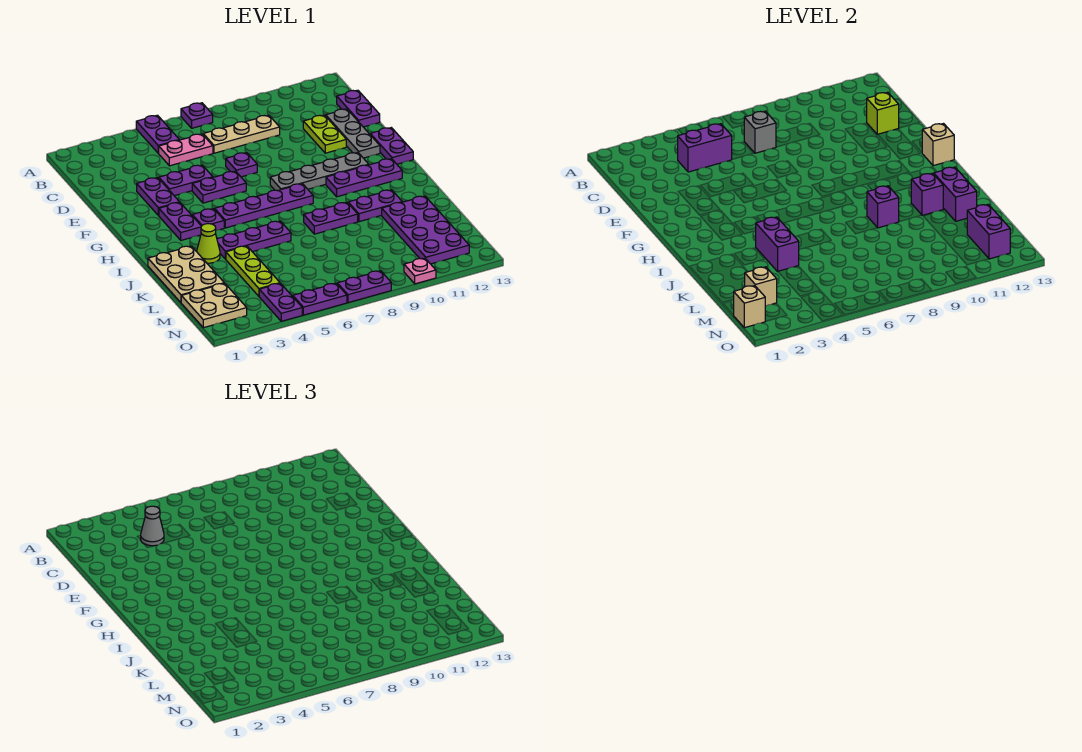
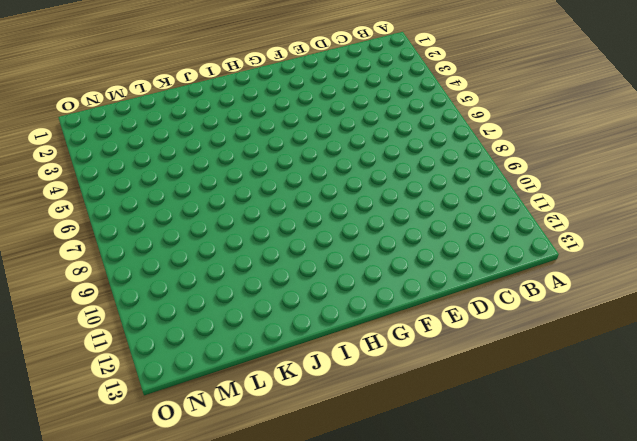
none -> purple 1x2 plate [136,115,179,153]
none -> purple 1x1 plate [181,103,213,128]
none -> pink 1x2 plate [159,134,213,166]
none -> tan 1x3 plate [203,115,280,153]

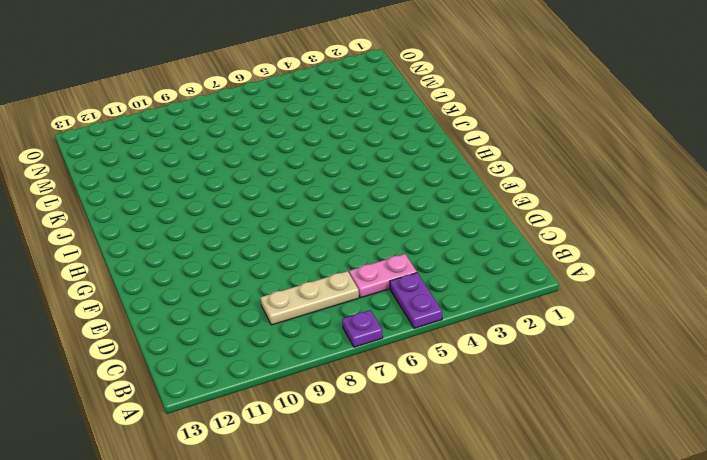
none -> purple 1x2 plate [337,90,380,127]
none -> lime 1x2 plate [303,115,346,153]
none -> grey 1x3 plate [326,109,380,158]
none -> purple 1x2 plate [137,178,180,216]

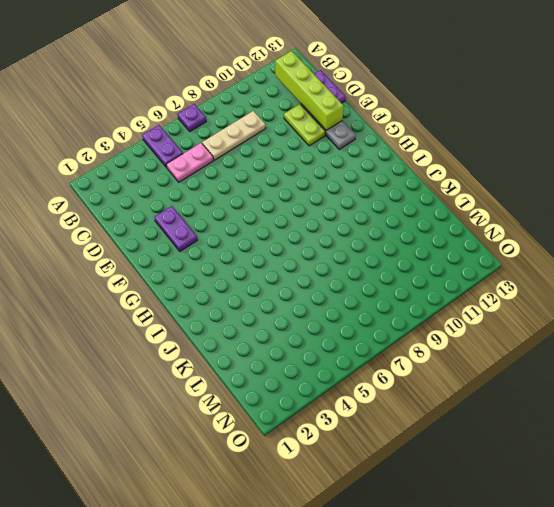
lime 1x4 brick [275,51,344,130] -> lime 1x1 brick [867,92,899,134]
none -> purple 1x2 plate [159,165,213,196]
none -> purple 1x1 plate [226,153,257,177]
none -> purple 1x2 plate [192,171,246,203]
none -> purple 1x2 plate [370,128,413,164]

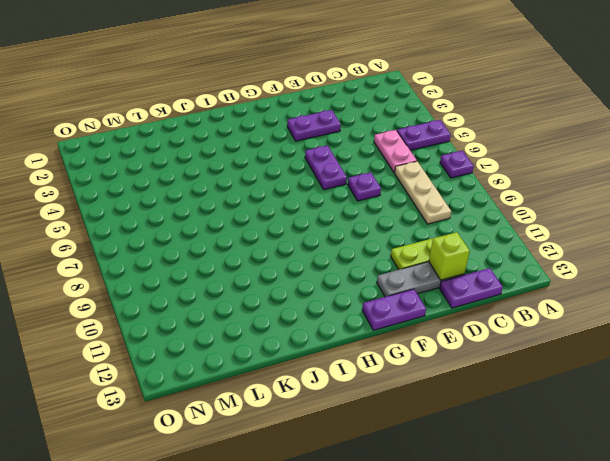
none -> purple 1x2 plate [159,165,213,196]
none -> purple 1x2 plate [159,203,201,240]
none -> grey 1x4 plate [270,153,369,191]
none -> purple 1x1 plate [192,209,224,230]

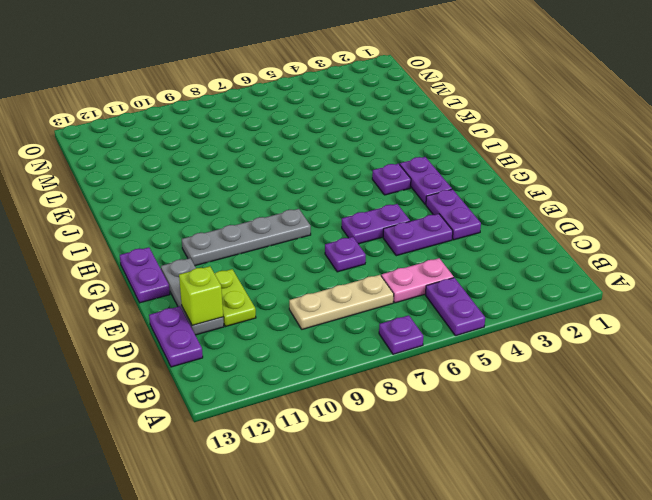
none -> purple 1x4 plate [215,184,313,228]
none -> purple 1x3 plate [326,159,402,197]
none -> tan 2x3 plate [148,246,224,302]
none -> lime 1x1 cone [197,224,220,263]

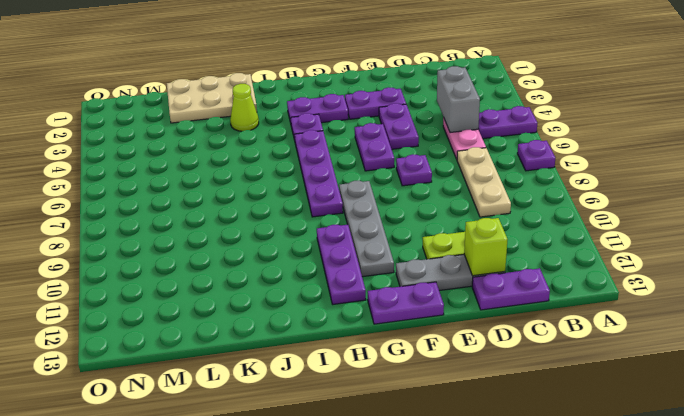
grey 1x2 brick [437,66,480,133] -> purple 1x2 brick [678,124,732,172]
none -> purple 1x3 plate [217,221,291,259]
none -> purple 1x2 plate [304,202,358,234]
none -> purple 1x2 plate [348,190,402,222]
none -> lime 1x3 plate [226,246,280,296]

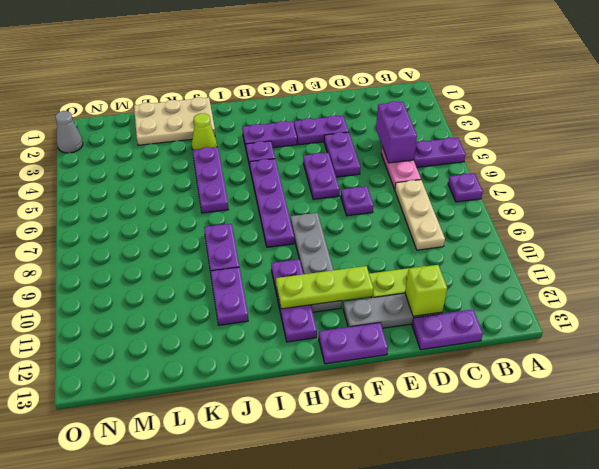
lime 1x3 plate [276,266,373,309] -> lime 1x3 plate moved to [226,246,280,296]
grey 1x1 cone [55,111,83,153] -> grey 1x1 cone moved to [141,506,164,546]
none -> purple 2x4 plate [382,196,469,264]
none -> tan 2x2 plate [181,283,247,328]
none -> purple 1x2 plate [259,283,302,321]
none -> purple 1x2 plate [293,283,347,315]

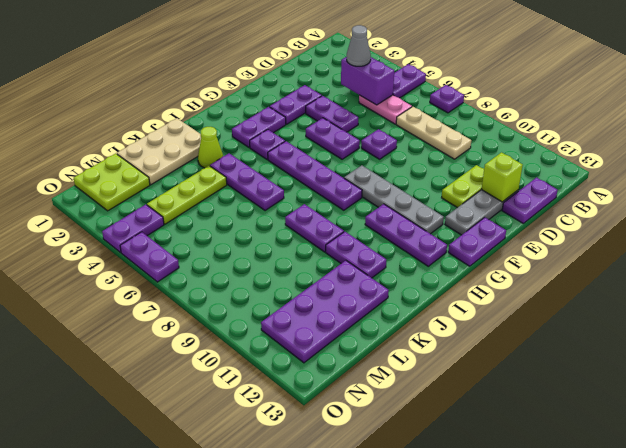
lime 2x2 plate [74,153,150,211] -> tan 2x2 plate [181,283,247,328]
none -> purple 1x2 plate [337,271,391,303]
none -> pink 1x1 plate [404,258,436,284]
none -> grey 1x1 brick [744,111,776,153]
none -> tan 1x1 brick [922,124,954,166]

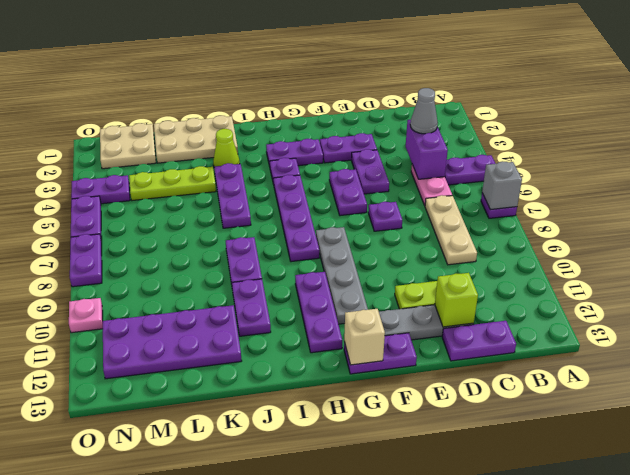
grey 1x1 brick [482,161,522,210] -> grey 1x1 brick moved to [744,111,776,153]
none -> purple 1x2 brick [756,217,799,271]
none -> purple 1x1 brick [867,186,899,228]
none -> purple 1x1 brick [911,173,943,215]
none -> purple 1x2 brick [934,167,977,221]

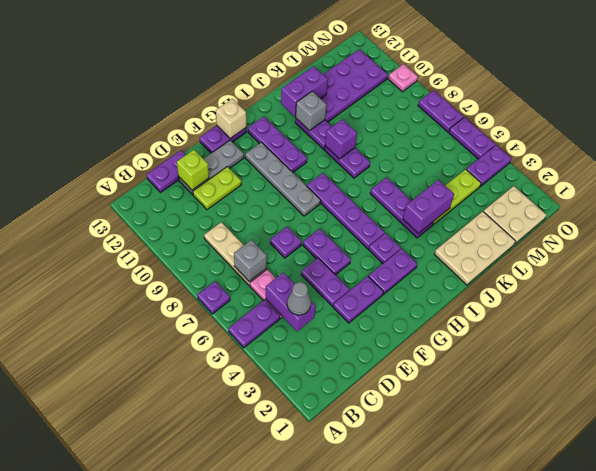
grey 1x1 brick [296,91,326,131] -> purple 1x1 brick [911,173,943,215]
none -> lime 1x1 cone [197,224,220,263]
none -> tan 1x1 brick [745,267,777,306]
none -> purple 1x2 brick [967,204,1010,259]
none -> tan 1x1 brick [734,286,765,328]

